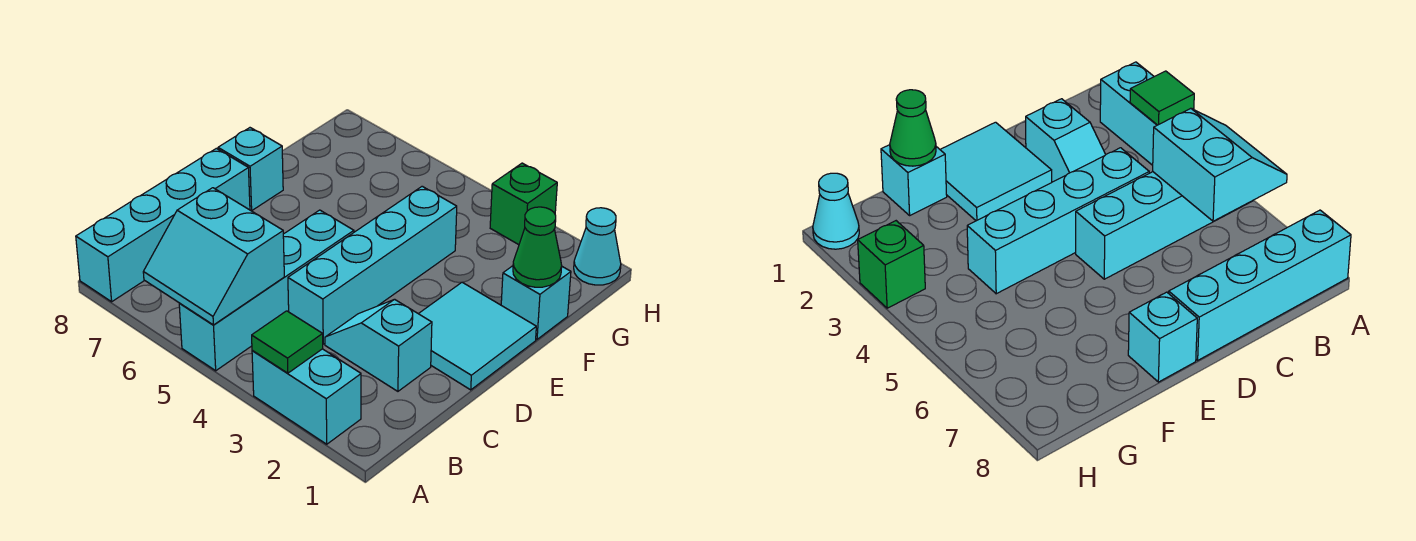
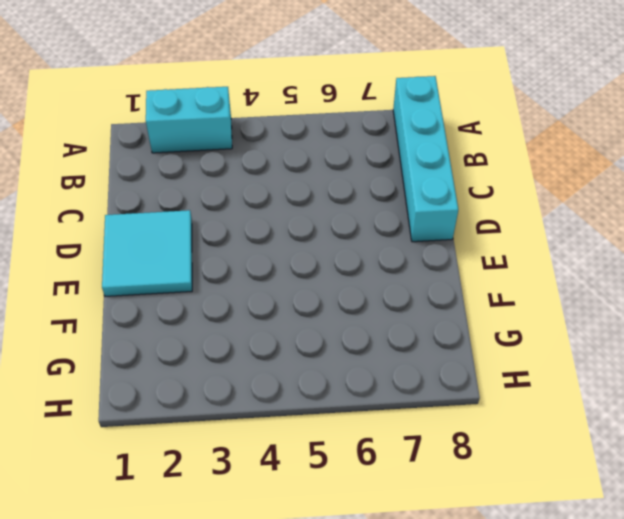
none -> cyan 1x4 brick [179,210,354,371]
none -> cyan 1x2 slope [325,299,432,391]
none -> cyan 1x4 brick [288,186,457,344]

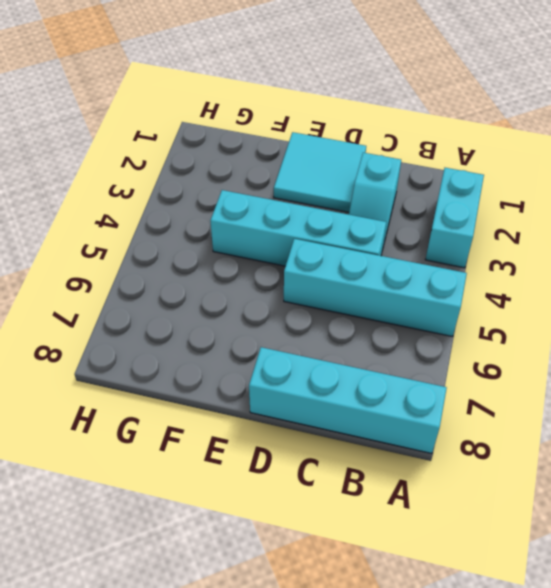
none -> cyan 1x1 brick [218,128,283,211]
none -> cyan 1x1 brick [501,266,571,339]
none -> cyan 1x1 cone [574,208,621,285]

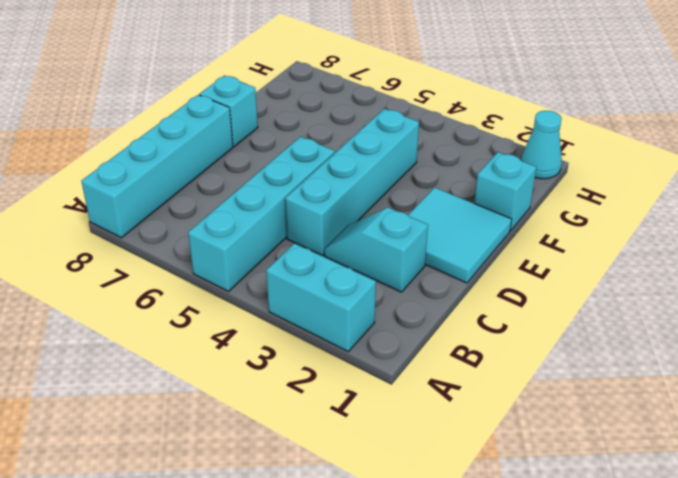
none -> green 1x1 brick [490,163,557,245]
none -> green 1x1 tile [252,311,323,373]
none -> cyan 2x2 slope [143,188,284,325]

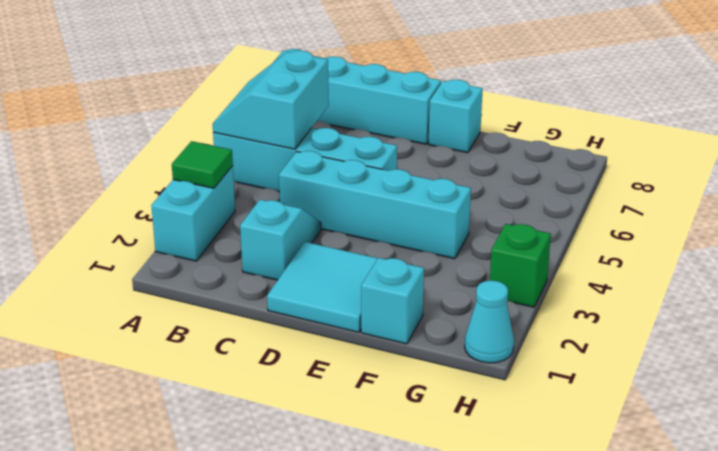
none -> green 1x1 cone [513,207,562,287]

